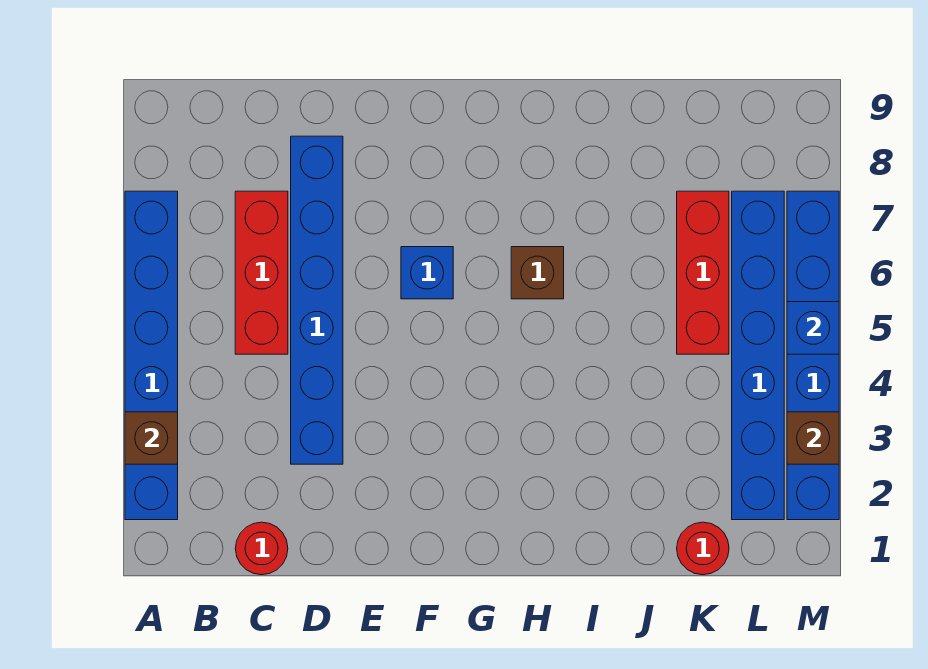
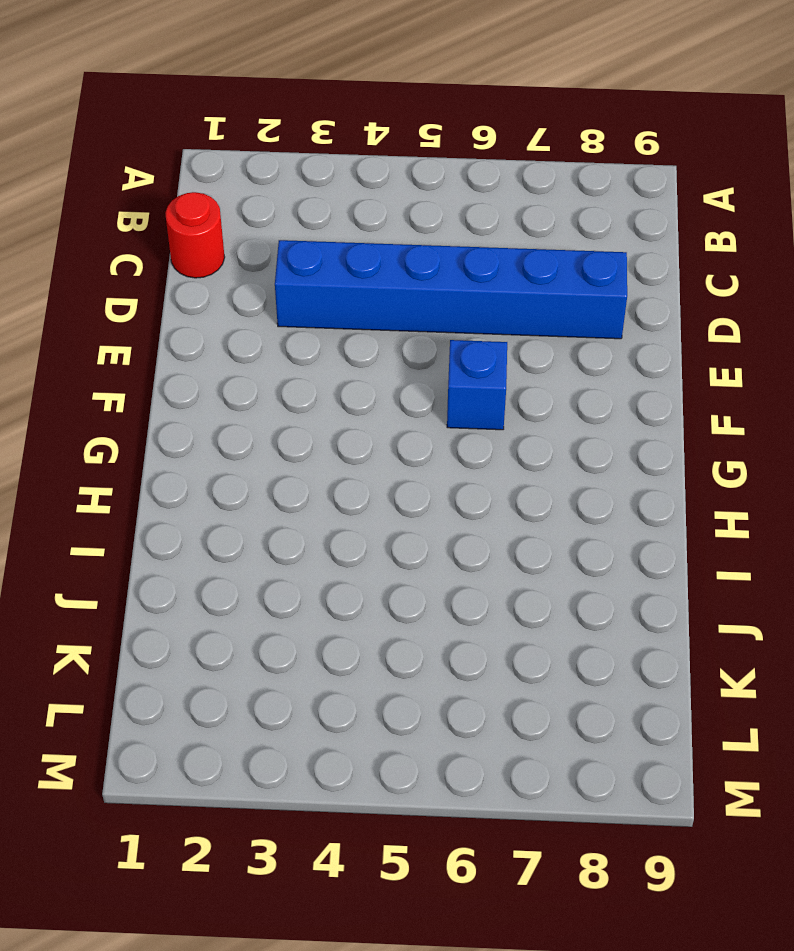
none -> blue 1x6 brick [125,191,178,520]
none -> red 1x3 brick [235,191,288,354]
none -> brown 1x1 brick [511,247,564,299]

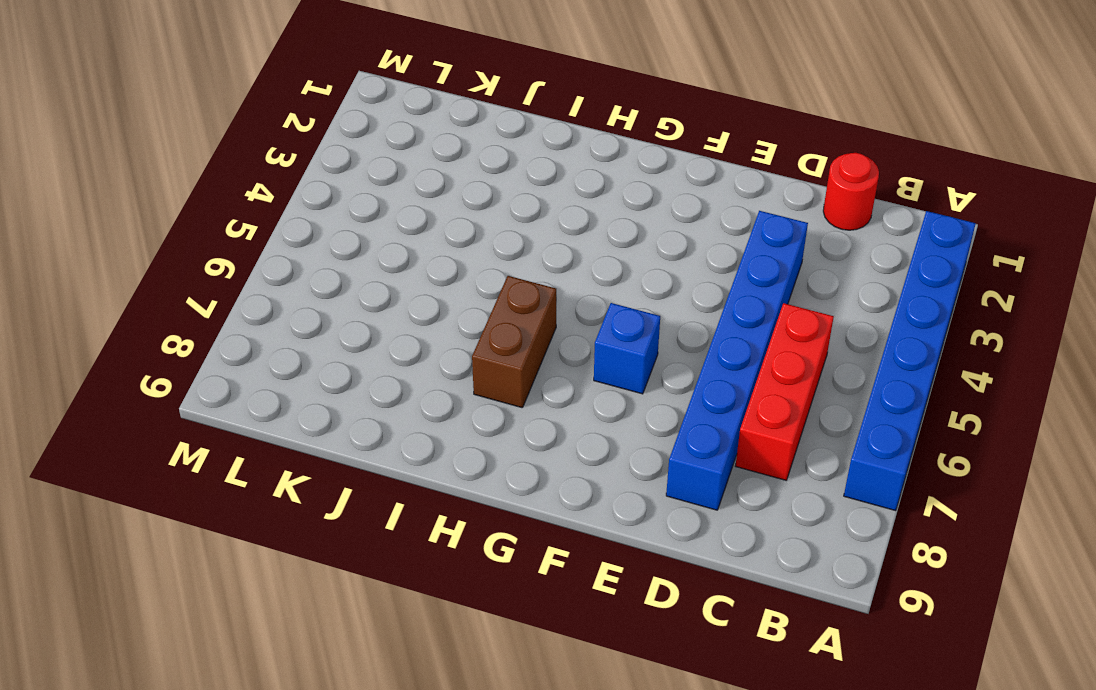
brown 1x2 brick [472,276,556,408] -> brown 1x1 brick [511,247,564,299]
none -> red 1x1 round brick [677,522,729,575]
none -> red 1x3 brick [677,191,729,354]
none -> blue 1x6 brick [732,191,784,520]

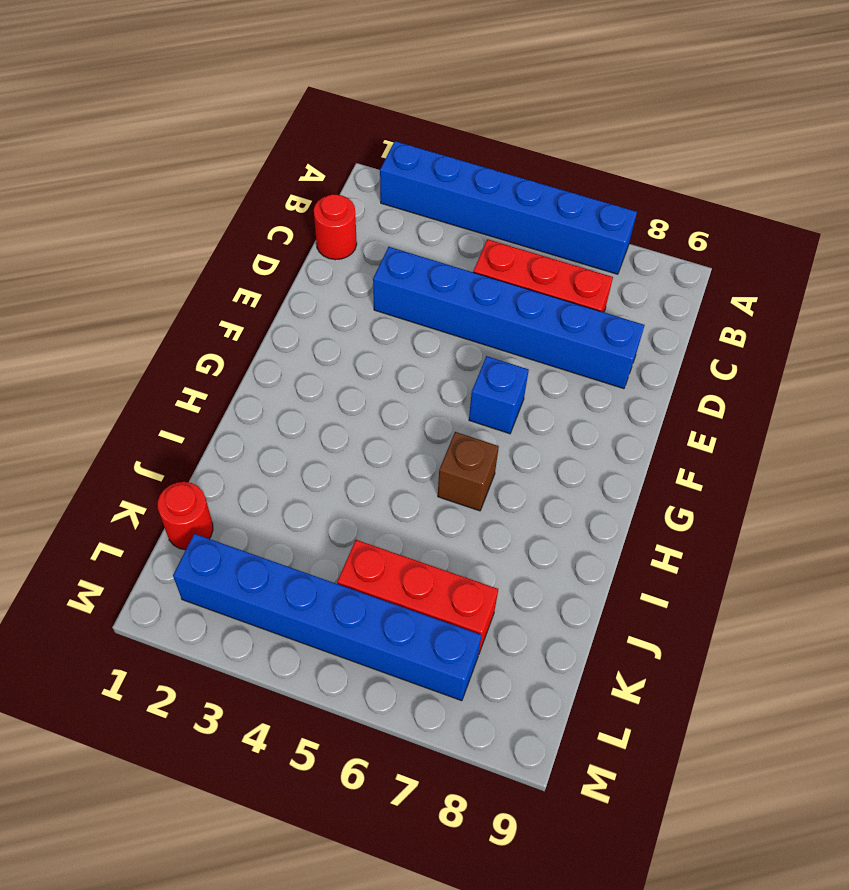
none -> blue 1x6 brick [787,191,839,520]
none -> brown 1x1 brick [125,412,178,464]
none -> brown 1x1 brick [787,412,839,464]

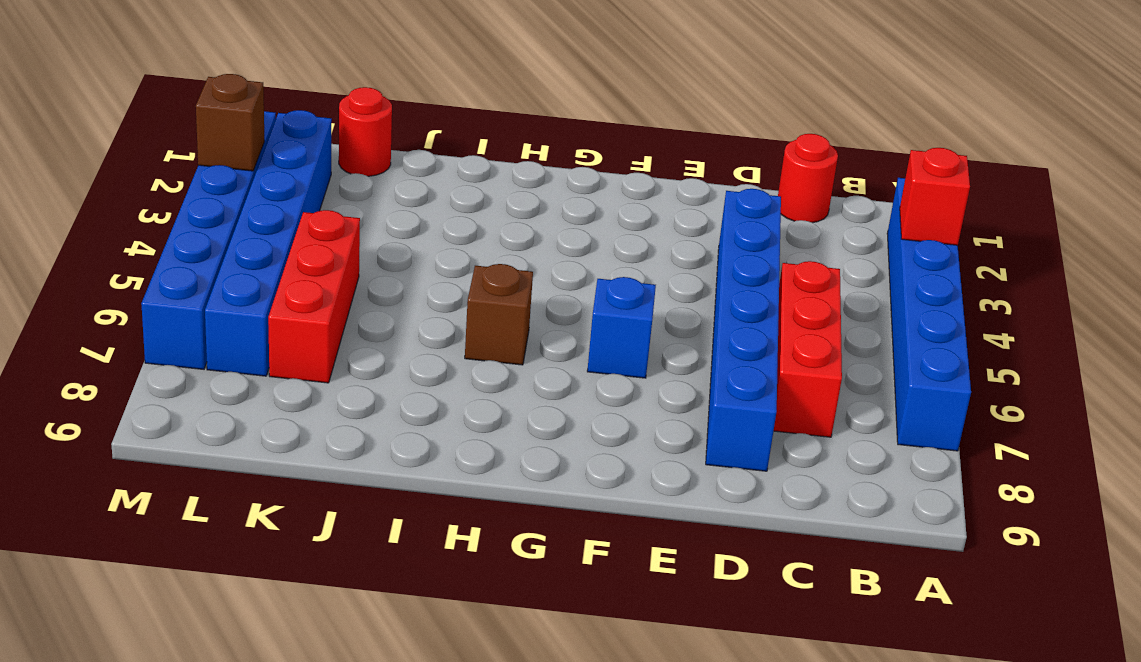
red 1x1 brick [900,148,970,245] -> brown 1x1 brick [125,412,178,464]
none -> blue 1x1 brick [787,302,839,354]

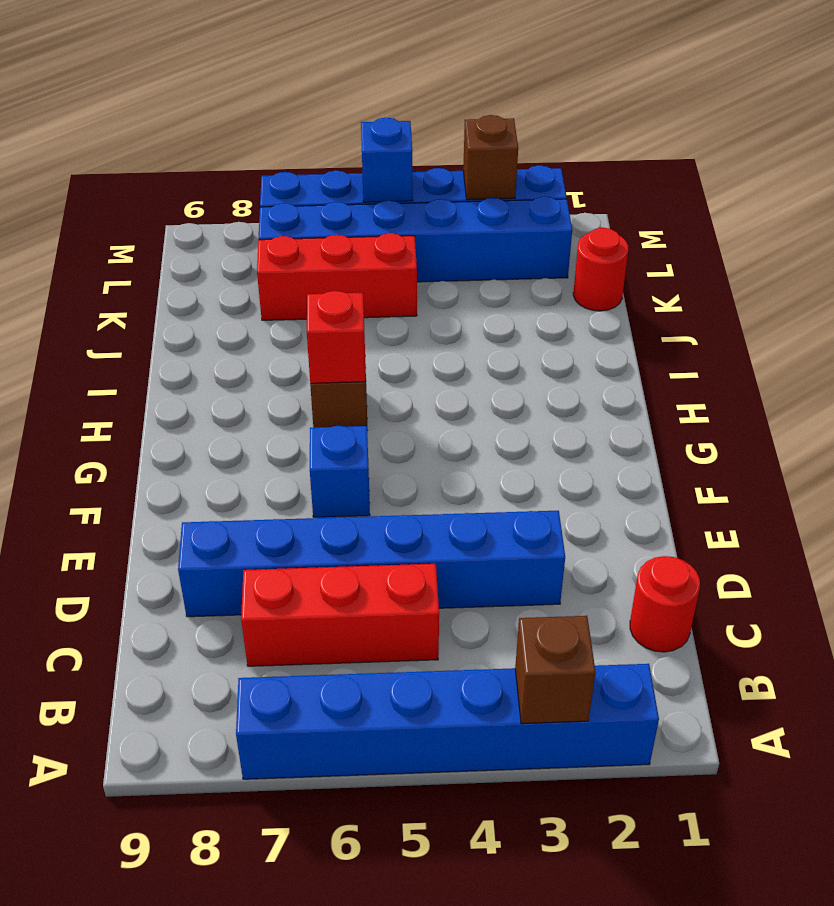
red 1x1 brick [307,291,366,383] -> none

